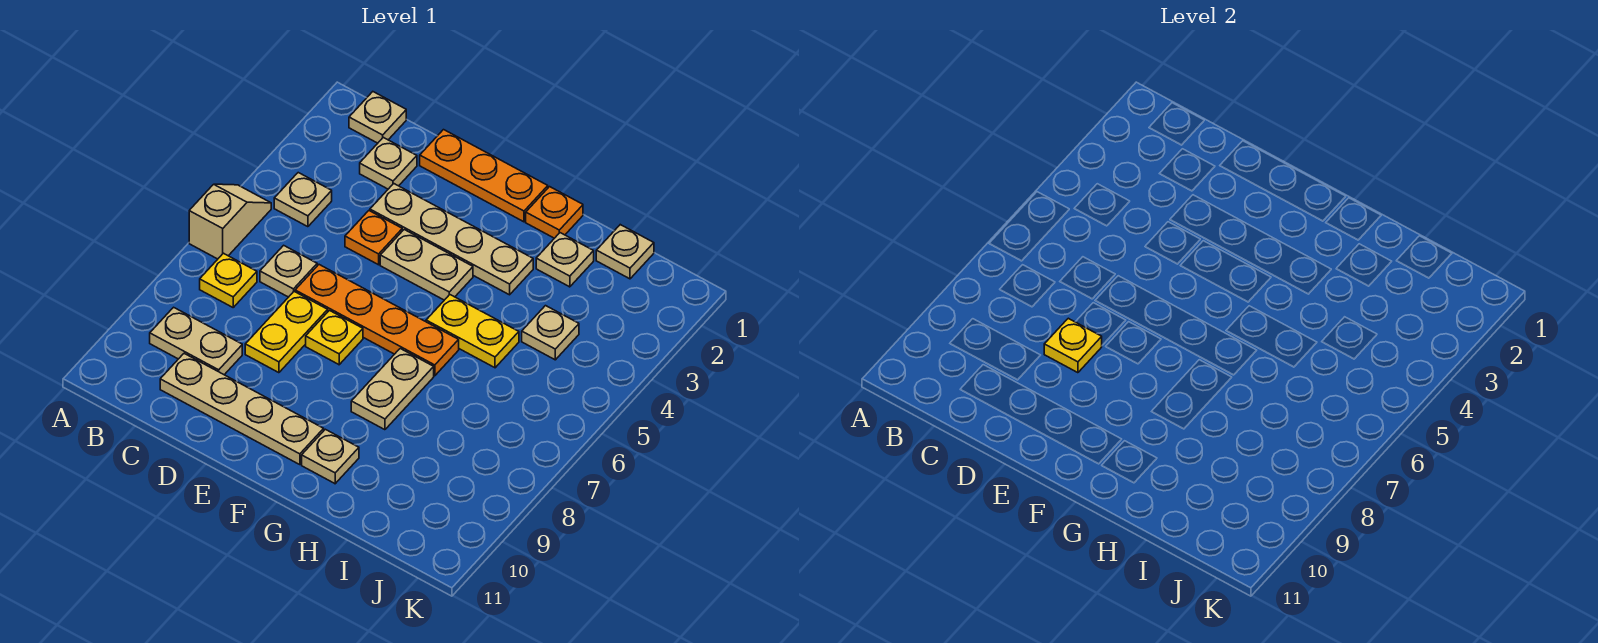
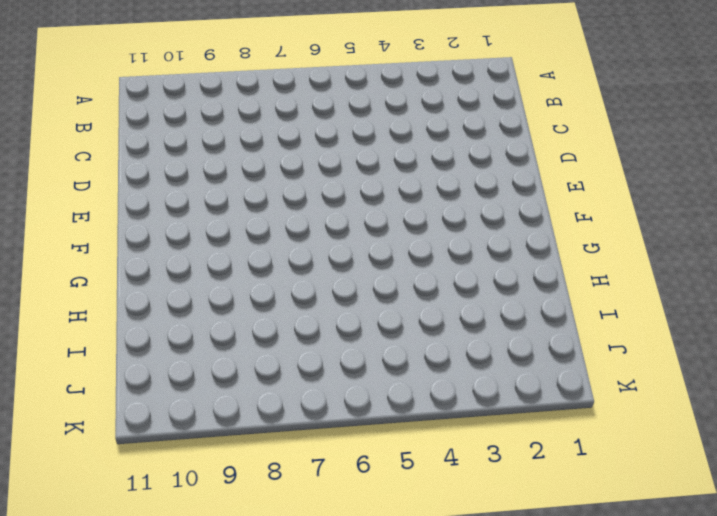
none -> tan 1x2 slope [189,184,271,259]
none -> tan 1x1 plate [349,92,406,143]
none -> tan 1x1 plate [274,173,332,227]

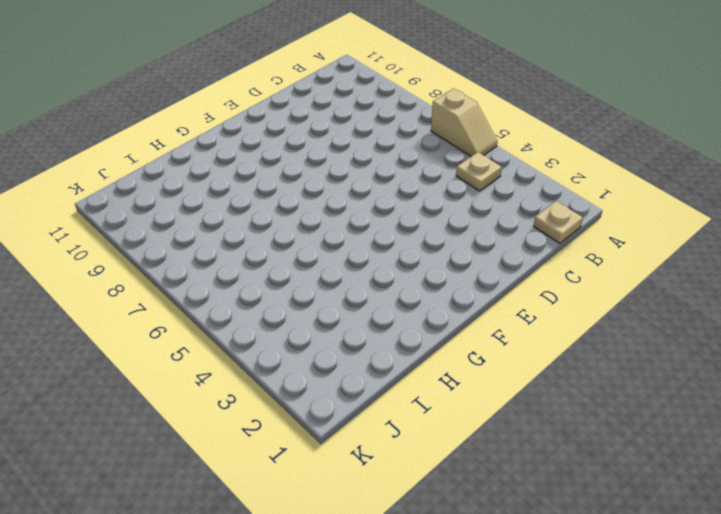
none -> yellow 1x1 plate [200,253,257,307]
none -> tan 1x2 plate [150,307,242,375]
none -> tan 1x1 plate [360,137,417,189]

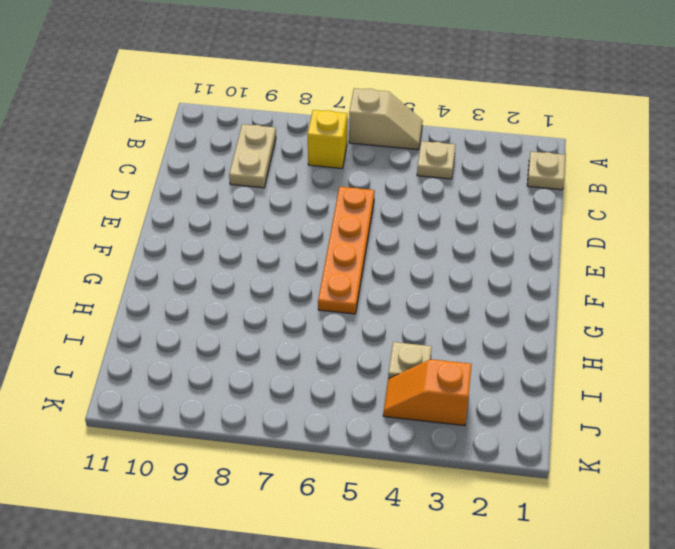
yellow 1x1 brick [308,110,347,168] -> yellow 1x1 plate [200,253,257,307]
orange 1x2 slope [383,359,472,426] -> none
none -> tan 1x1 plate [360,137,417,189]
none -> tan 1x1 plate [260,245,317,297]
none -> tan 1x4 plate [160,353,324,465]

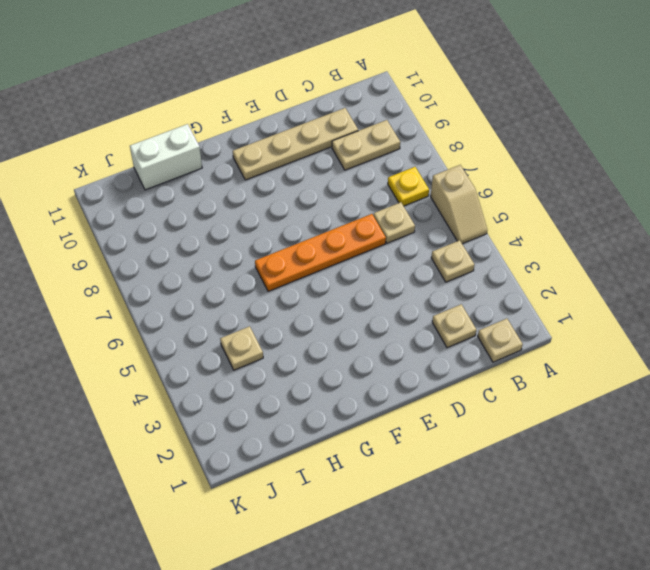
white 1x2 brick [130,124,202,190] -> none
none -> orange 1x3 plate [420,130,548,222]
none -> tan 1x4 plate [370,184,533,295]
none -> orange 1x1 plate [345,211,402,265]

